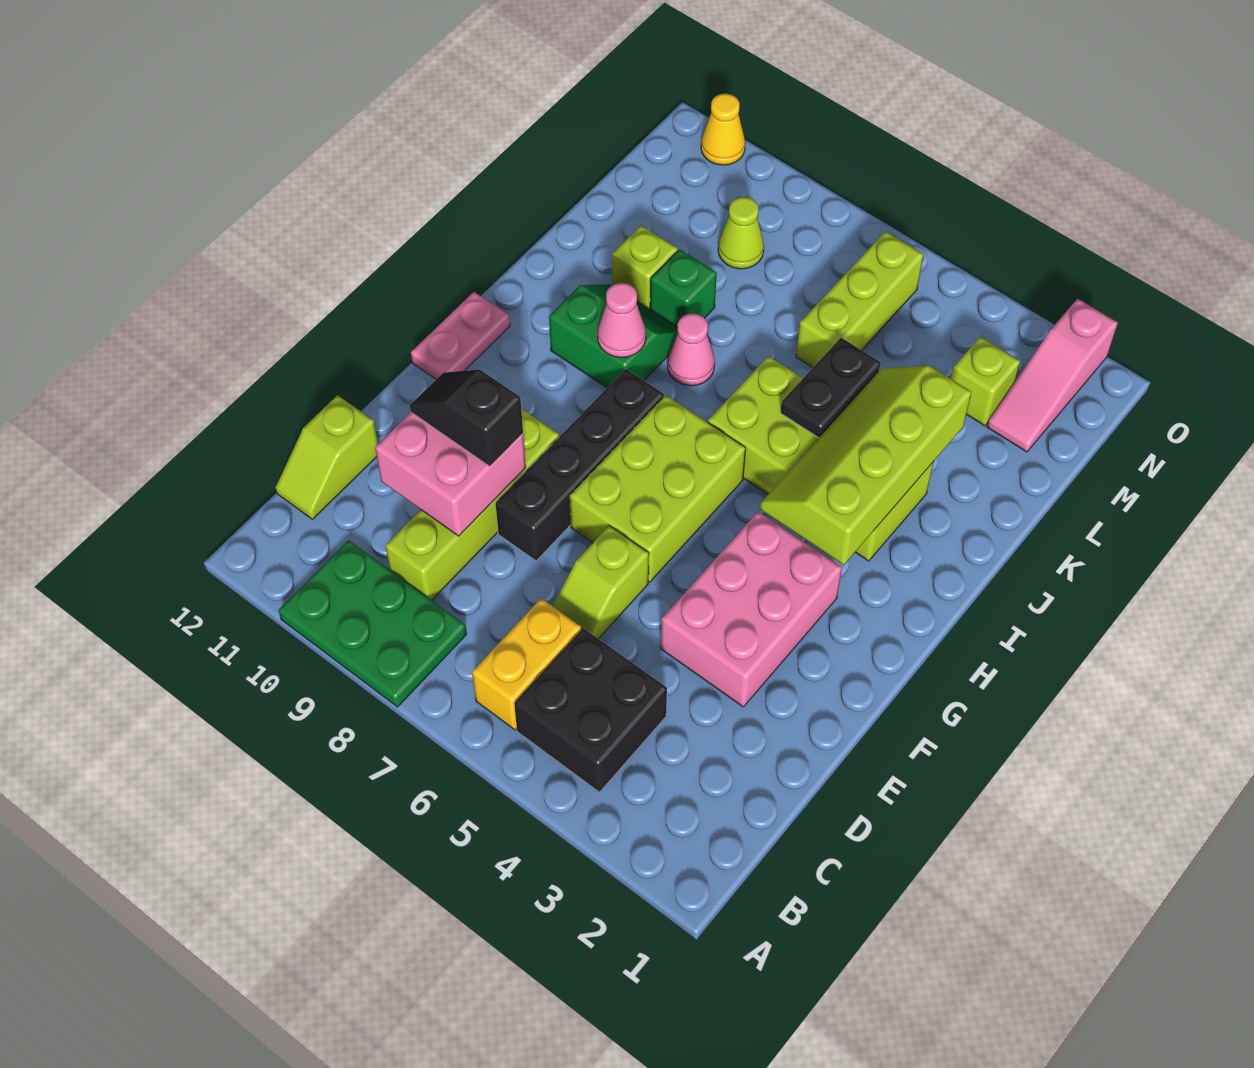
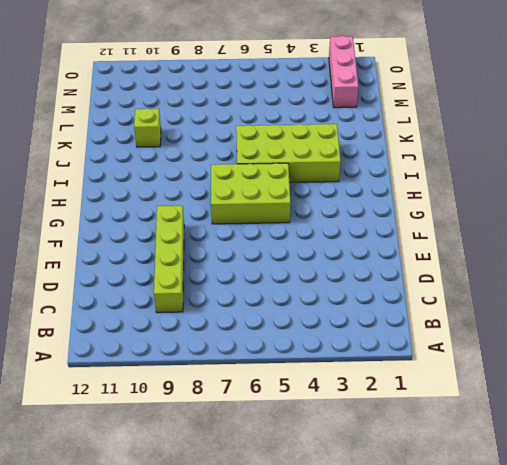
lime 2x3 brick [211,163,291,224] -> lime 2x3 brick turned to [570,395,746,582]
pink 1x3 brick [329,36,358,108] -> pink 1x3 slope [987,299,1118,452]
none -> green 2x3 plate [279,540,467,707]
none -> black 2x2 brick [514,628,667,792]
none -> yellow 1x2 brick [472,598,581,730]

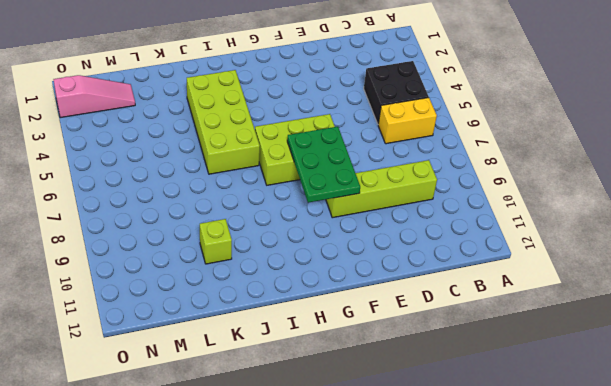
green 2x3 plate [287,127,360,203] -> green 2x3 plate moved to [279,540,467,707]
none -> lime 1x2 slope [275,395,378,519]
none -> lime 1x2 slope [553,526,649,639]
none -> pink 2x3 brick [661,511,842,707]

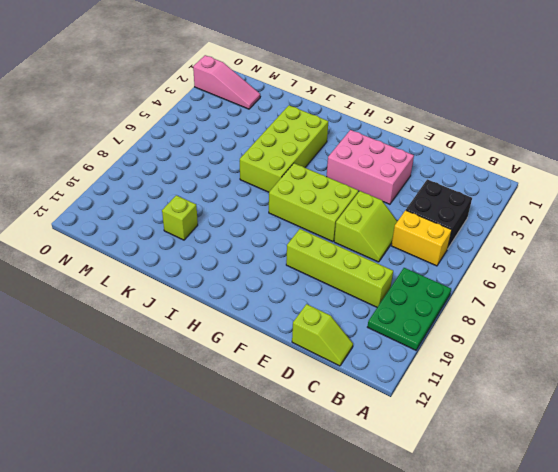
lime 2x2 slope [334,191,397,262] -> lime 1x2 slope [553,526,649,639]
none -> black 1x4 brick [495,369,664,561]
none -> pink 1x2 plate [411,292,510,379]
none -> green 2x2 slope [549,284,678,388]

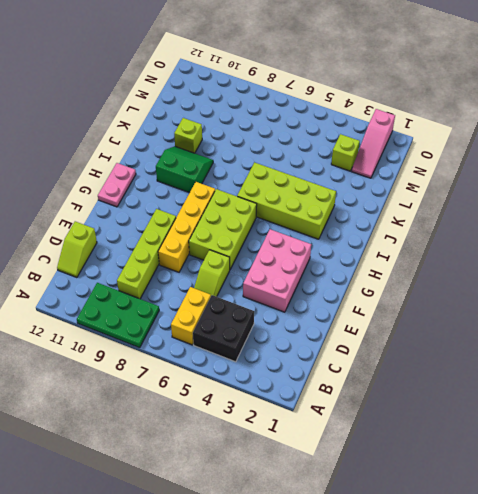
yellow 1x4 brick [158,182,215,272] -> black 1x4 brick [495,369,664,561]
none -> pink 1x1 cone [668,313,715,386]
none -> green 1x1 brick [650,249,717,327]
none -> lime 1x3 brick [796,231,924,367]

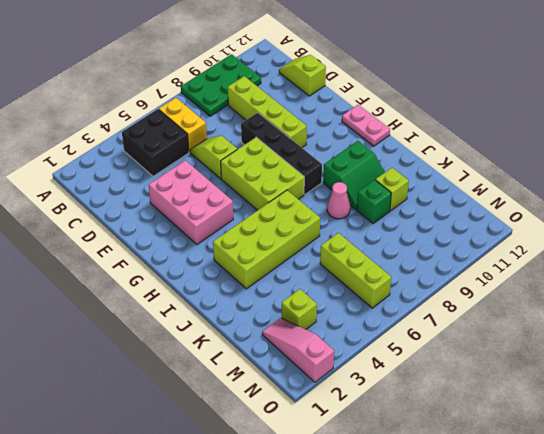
none -> lime 1x1 cone [718,197,764,269]
none -> yellow 1x1 cone [701,93,745,165]
none -> pink 2x2 brick [375,412,526,536]

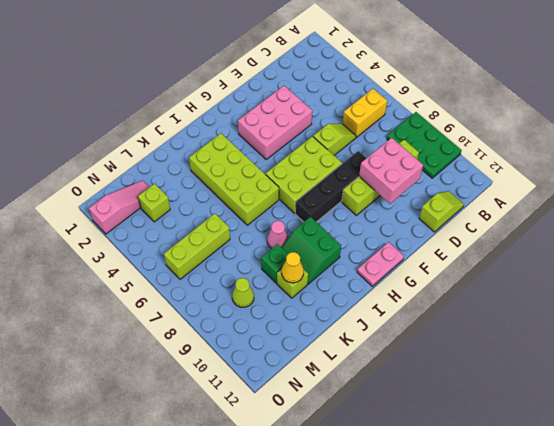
yellow 1x1 cone [282,252,304,283] -> yellow 1x1 cone moved to [701,93,745,165]
none -> black 2x2 brick [514,628,667,792]
none -> lime 2x4 slope [760,365,972,565]
none -> pink 1x1 cone [598,283,646,358]

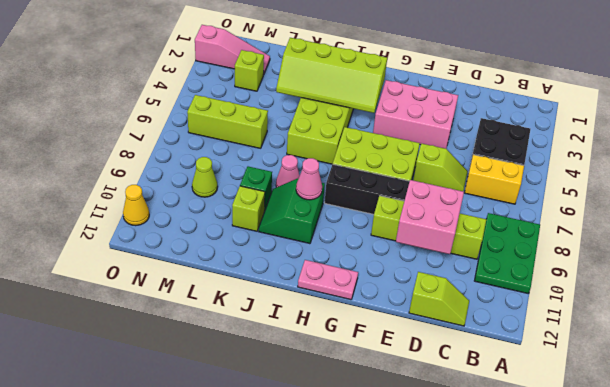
none -> black 1x2 plate [780,338,881,438]
none -> black 1x2 slope [410,369,523,466]

